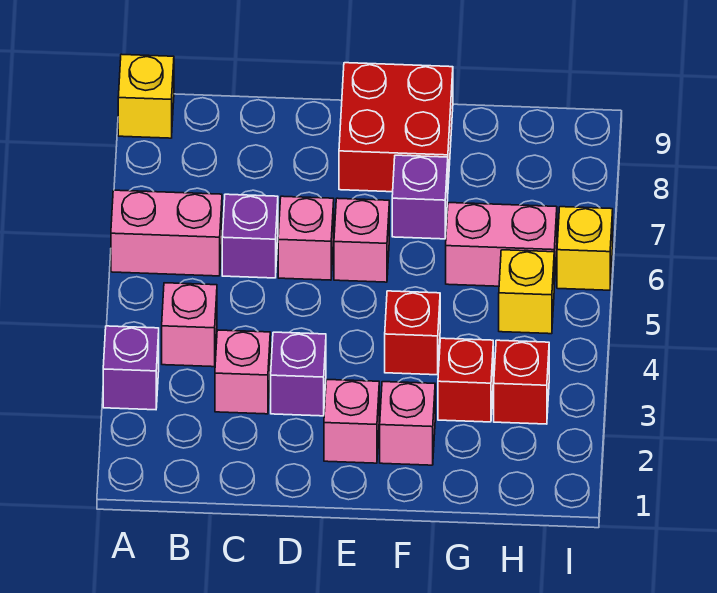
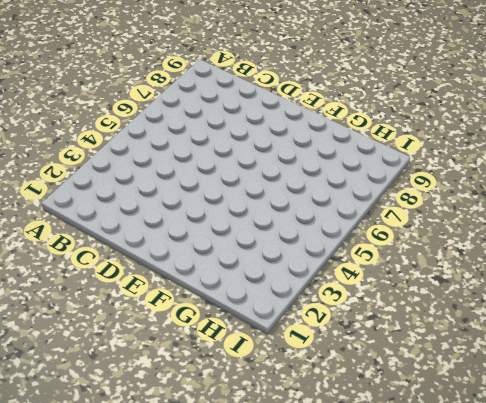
none -> purple 1x1 brick [103,326,159,410]
none -> pink 1x2 brick [111,190,222,276]
none -> yellow 1x1 brick [118,54,174,138]

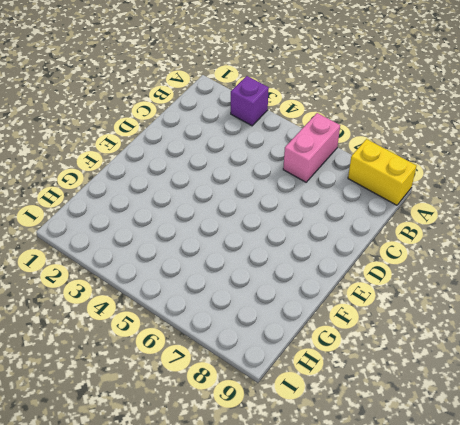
yellow 1x2 brick [348,139,417,205] -> yellow 1x1 brick [118,54,174,138]
none -> pink 1x1 brick [162,283,217,367]
none -> pink 1x1 brick [215,330,270,414]
none -> purple 1x1 brick [222,194,278,278]

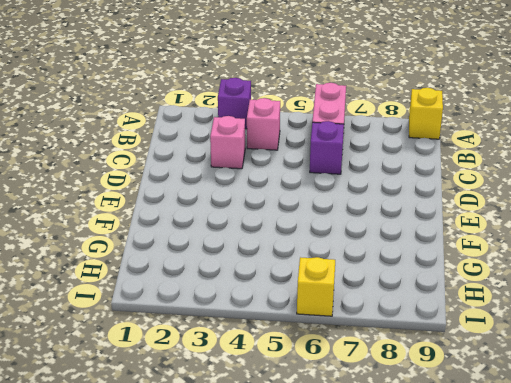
none -> purple 1x1 brick [271,332,326,416]
none -> pink 1x1 brick [278,196,334,280]
none -> pink 1x1 brick [324,380,379,463]

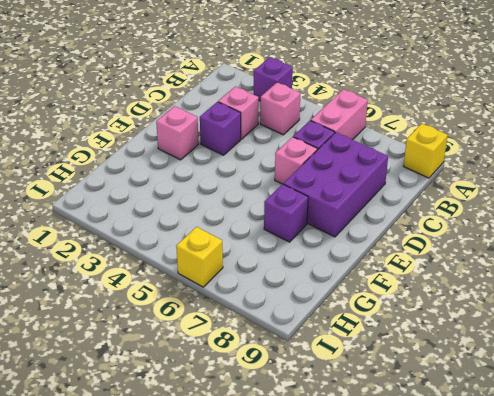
purple 2x3 brick [283,132,388,237] -> red 2x2 brick [339,63,453,192]
none -> pink 1x1 brick [334,198,389,282]
none -> pink 1x1 brick [380,382,435,465]
none -> red 1x1 brick [385,291,440,375]

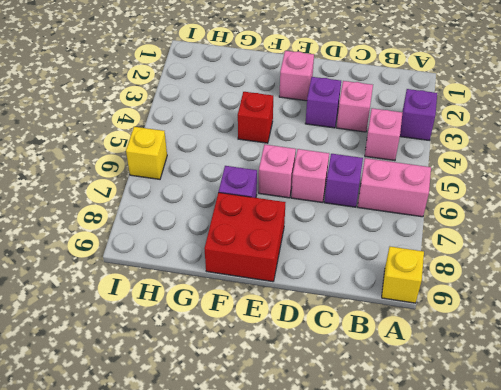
none -> pink 1x1 brick [380,382,435,465]
none -> red 1x1 brick [438,338,493,422]
none -> pink 1x2 brick [446,203,557,287]

